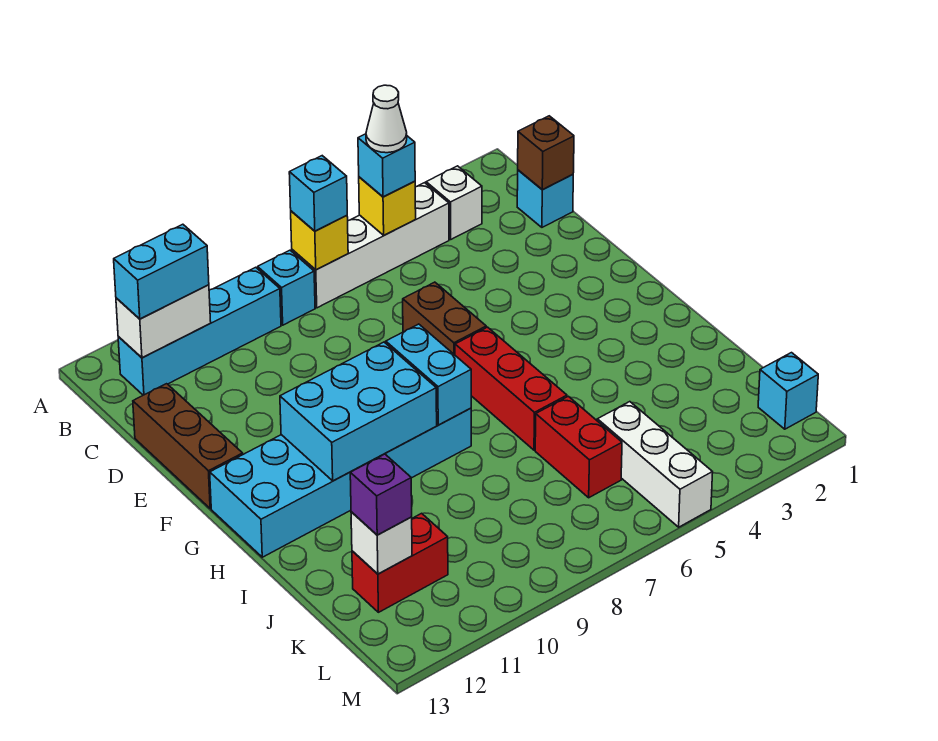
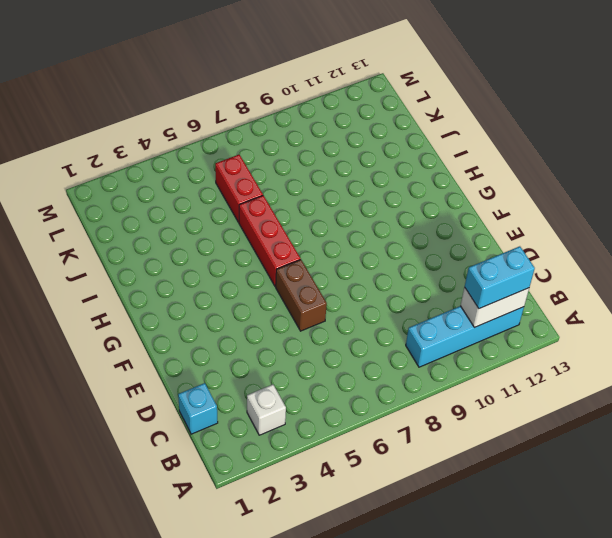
none -> white 1x4 brick [292,183,449,308]
none -> cyan 1x1 brick [258,250,315,325]
none -> brown 1x3 brick [133,384,243,509]

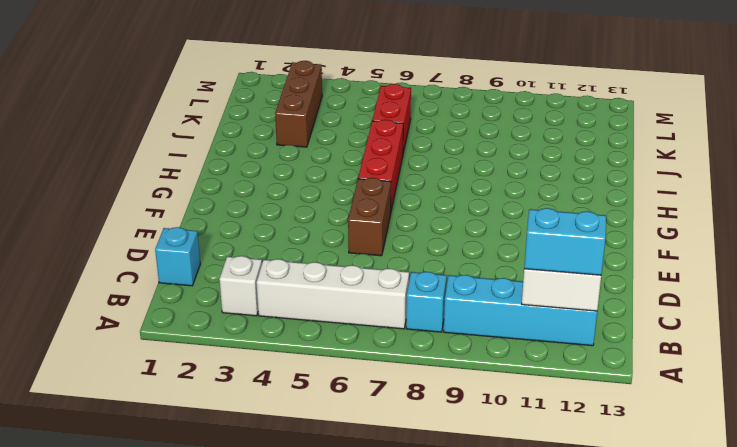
brown 1x3 brick [275,61,322,147] -> brown 1x3 brick moved to [133,384,243,509]
none -> cyan 2x6 brick [210,408,471,557]
none -> white 1x3 brick [597,402,713,527]
none -> red 1x2 brick [352,513,448,612]

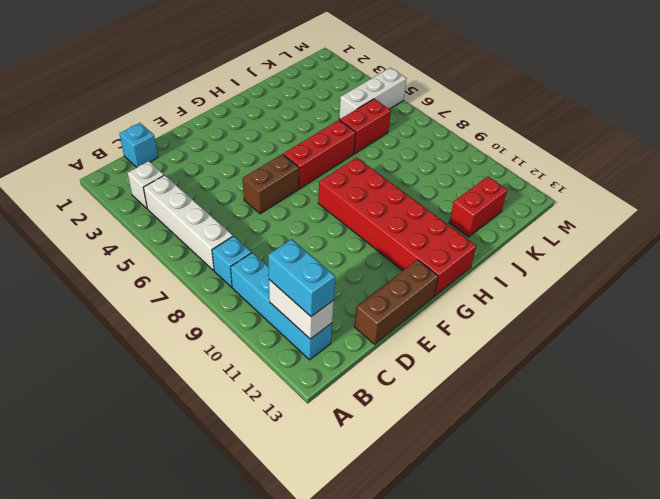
red 2x6 brick [318,158,476,296] -> cyan 2x6 brick [210,408,471,557]
red 1x2 brick [449,176,508,237] -> red 1x2 brick turned to [352,513,448,612]
none -> cyan 1x1 brick [758,353,818,429]
none -> yellow 1x1 brick [359,177,416,235]
none -> yellow 1x1 brick [291,211,348,270]

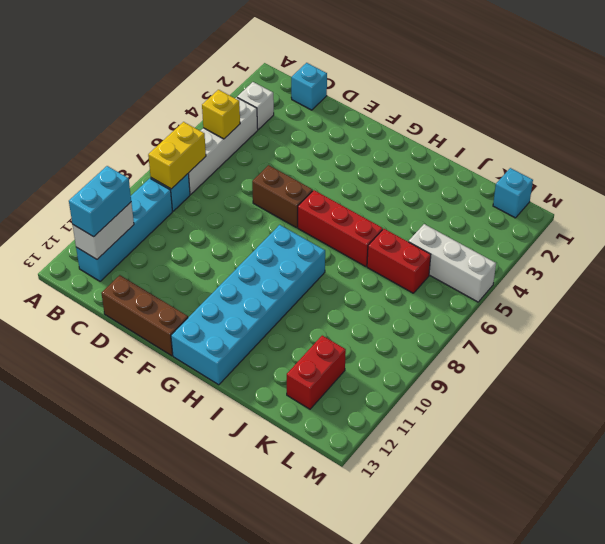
yellow 1x2 brick [148,122,206,189] -> yellow 1x1 brick [291,211,348,270]
none -> brown 1x1 brick [518,116,574,190]
none -> cyan 1x2 brick [386,324,471,425]
none -> cyan 2x3 brick [280,342,437,481]

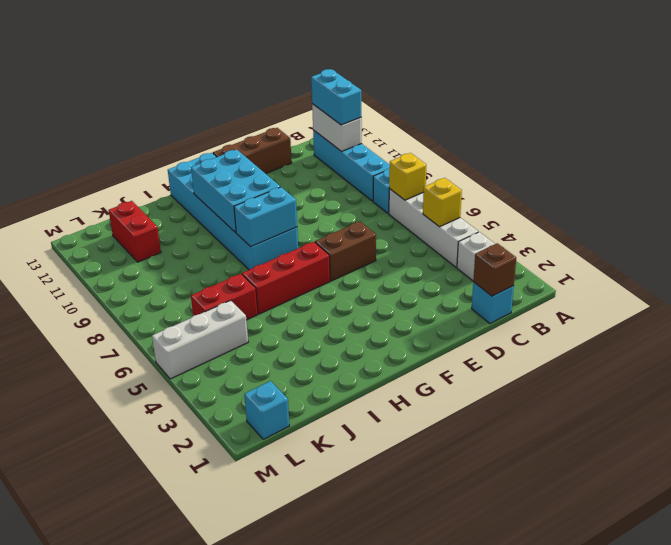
none -> white 1x1 brick [351,512,412,574]
none -> cyan 1x1 brick [358,134,415,197]
none -> cyan 1x1 brick [289,156,347,231]

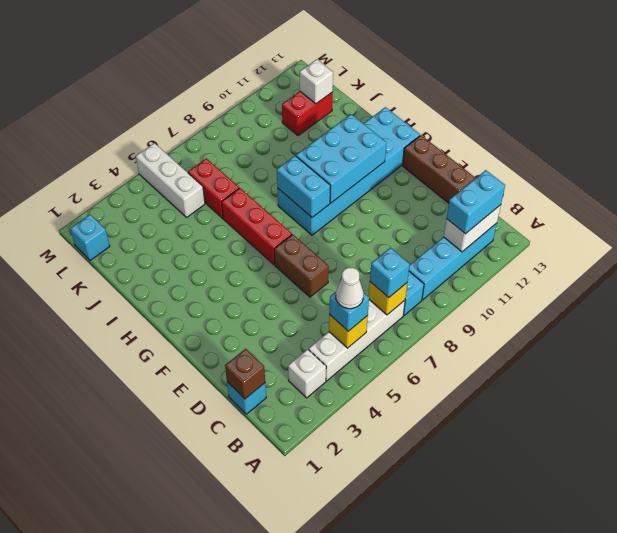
none -> purple 1x1 brick [350,454,412,535]

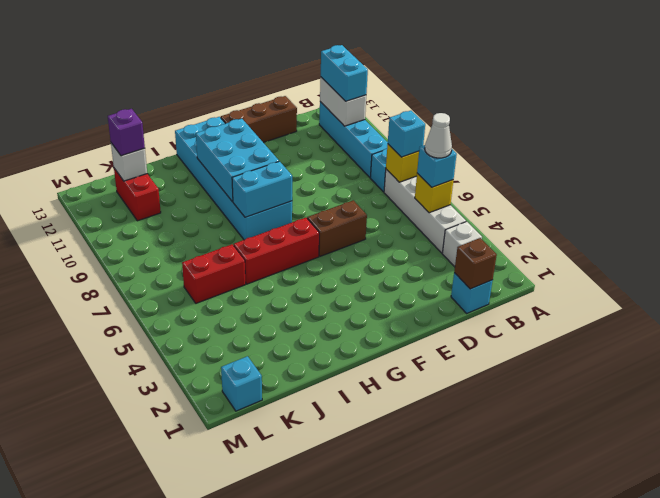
none -> white 1x3 brick [597,402,713,527]

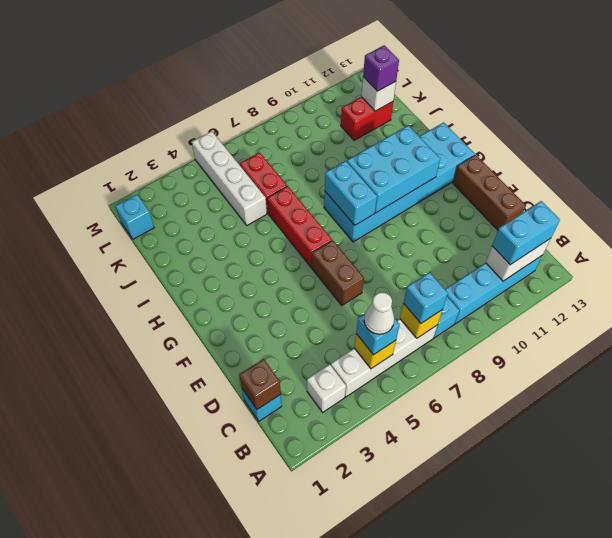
white 1x4 brick [192,131,267,225] -> white 1x3 brick [597,402,713,527]

